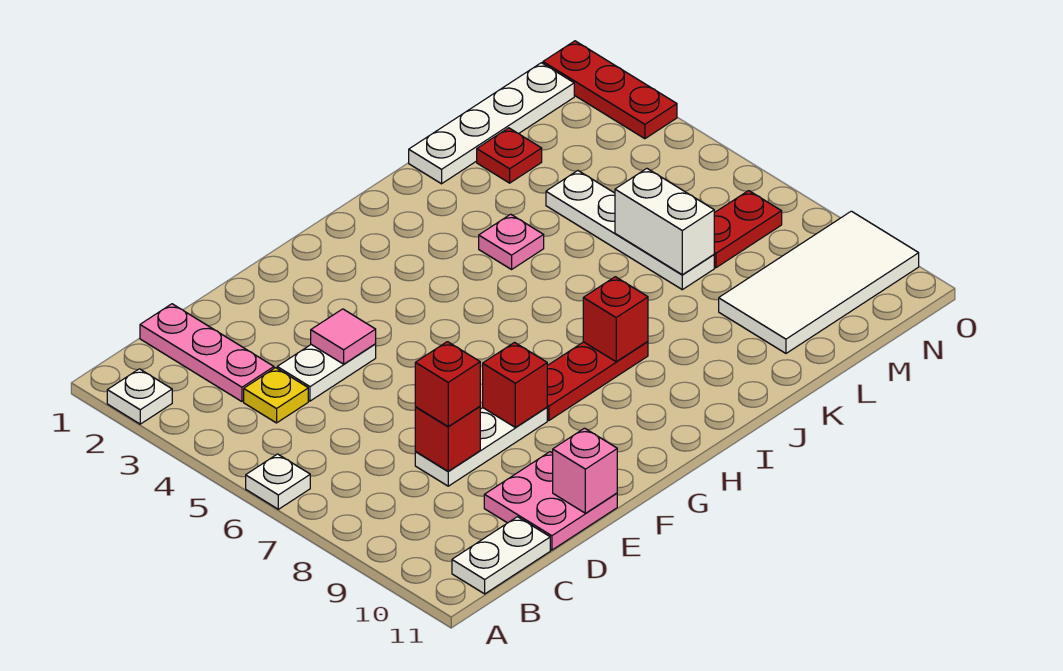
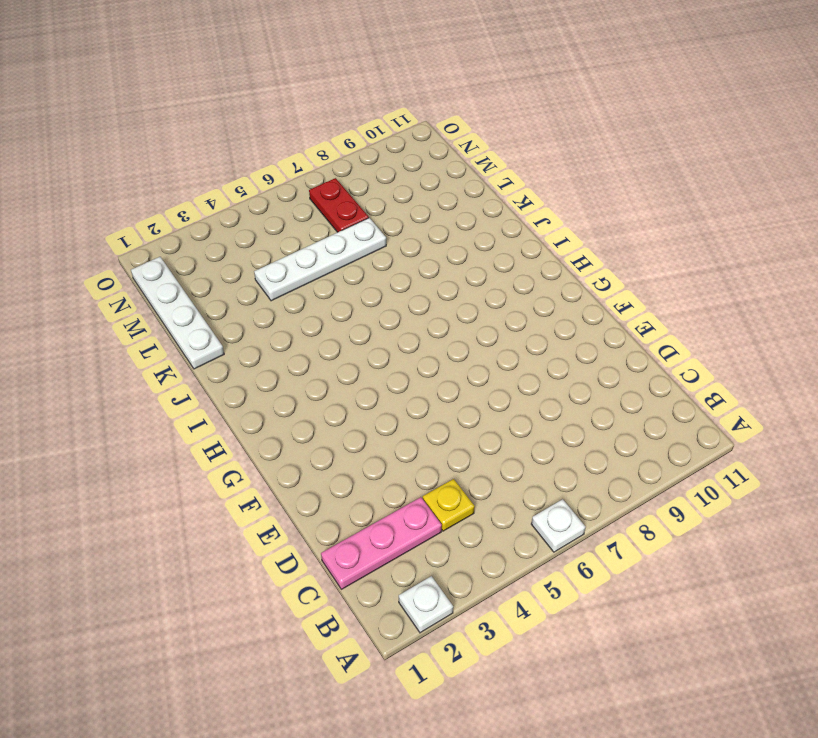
none -> white 1x2 plate [452,517,550,594]
none -> white 1x2 plate [277,344,376,401]
none -> white 1x3 plate [415,407,547,486]

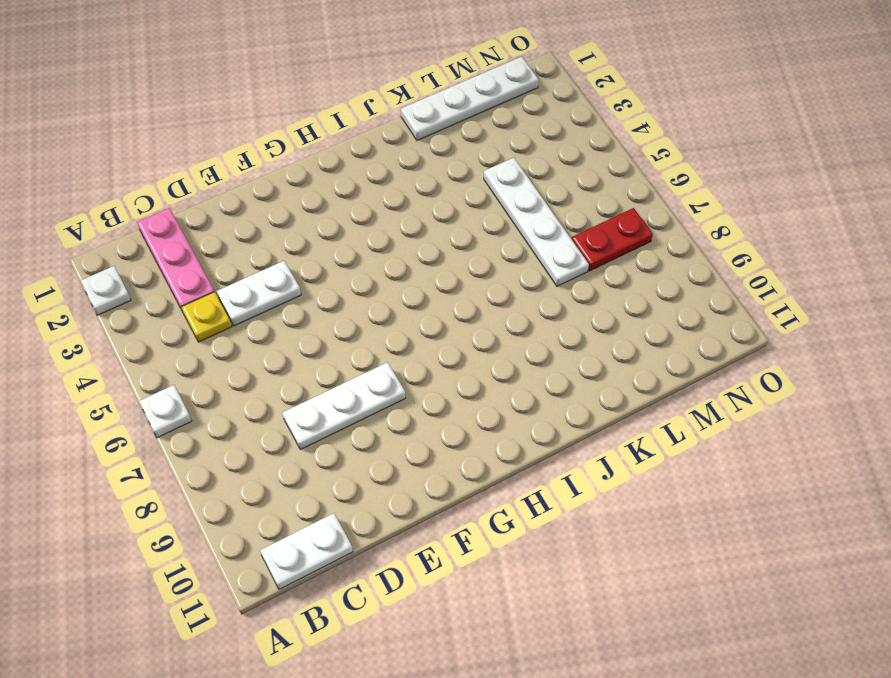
none -> pink 2x2 plate [484,452,617,550]
none -> red 1x3 plate [547,342,648,420]
none -> pink 1x1 plate [479,214,544,269]

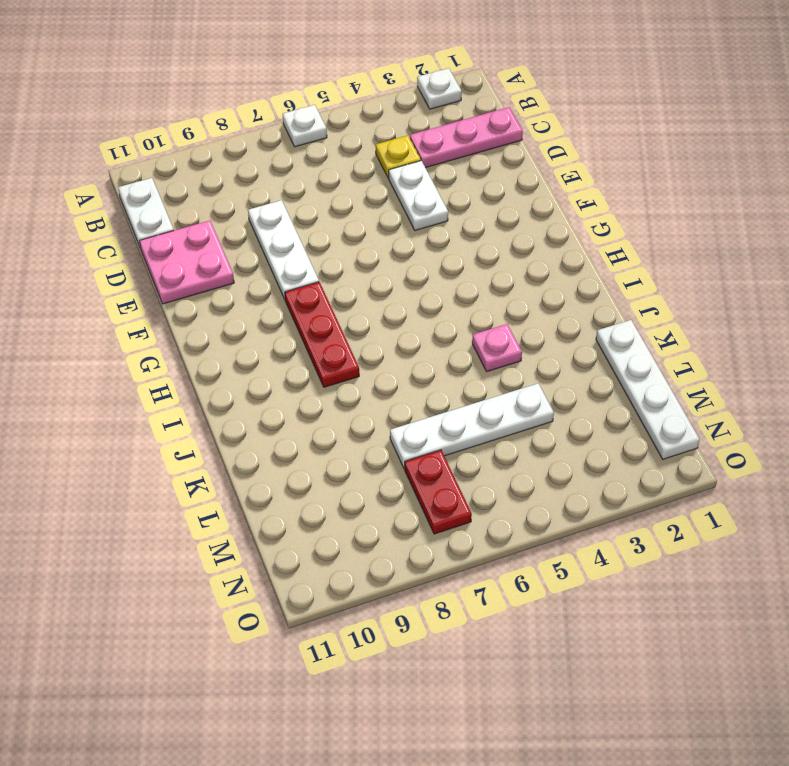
none -> red 1x1 plate [477,128,542,183]
none -> white 2x4 tile [719,211,919,353]
none -> red 1x3 plate [543,41,677,139]

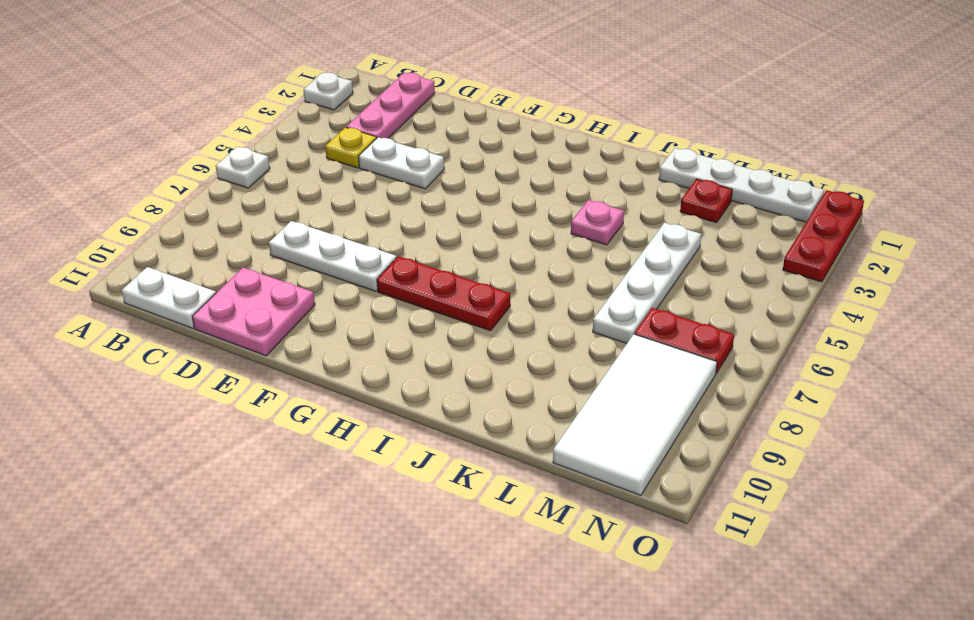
white 2x4 tile [553,334,717,495] -> white 2x4 tile turned to [719,211,919,353]
none -> red 1x1 brick [415,406,480,471]
none -> pink 1x1 tile [311,309,376,364]
none -> pink 1x1 brick [553,428,617,513]

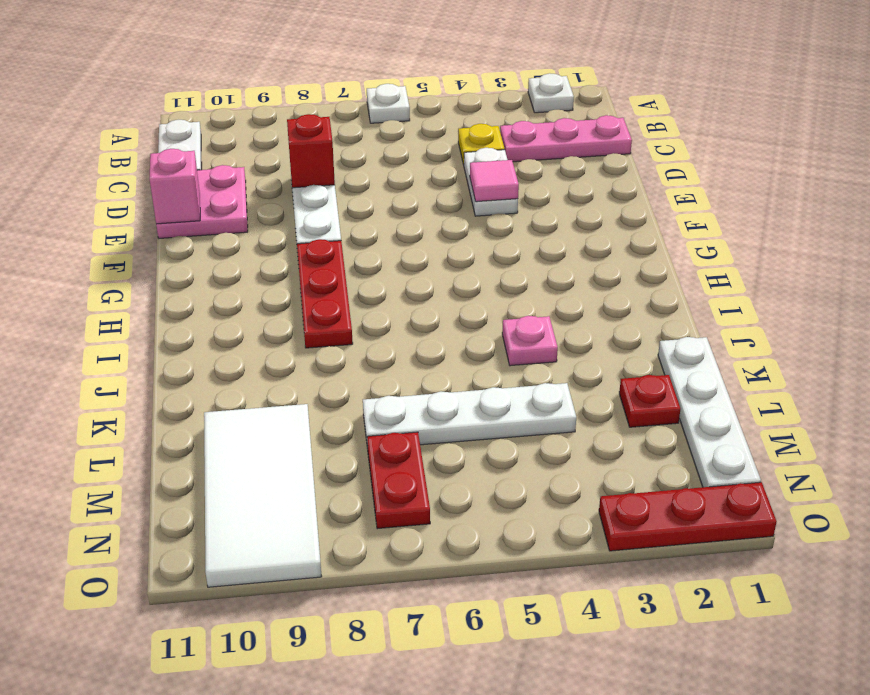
none -> red 1x1 brick [483,343,547,427]
none -> red 1x1 brick [583,277,648,362]
none -> white 1x2 brick [615,169,714,275]

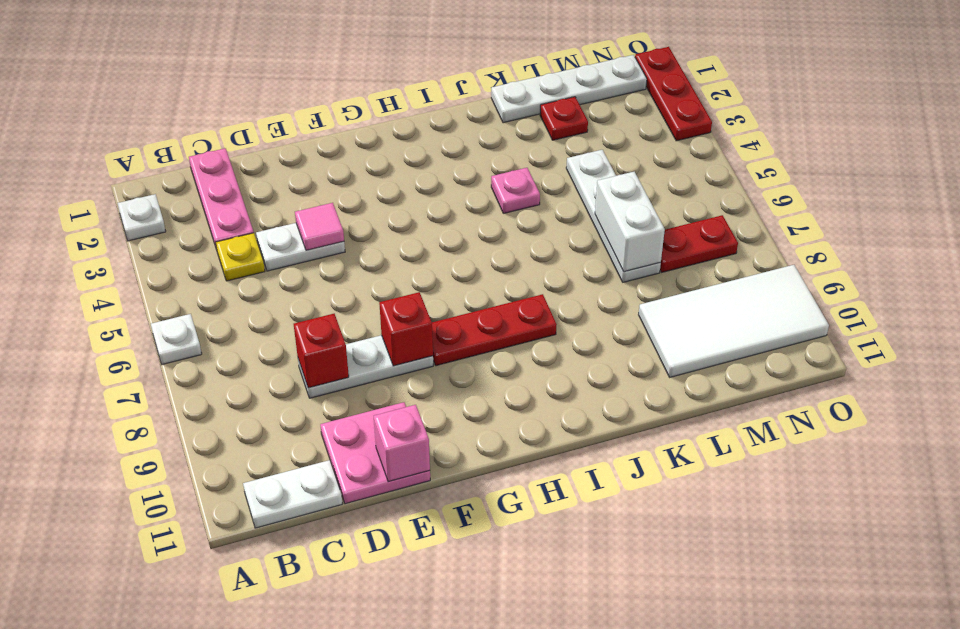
none -> red 1x1 brick [583,277,648,362]
none -> red 1x1 brick [415,342,480,426]

